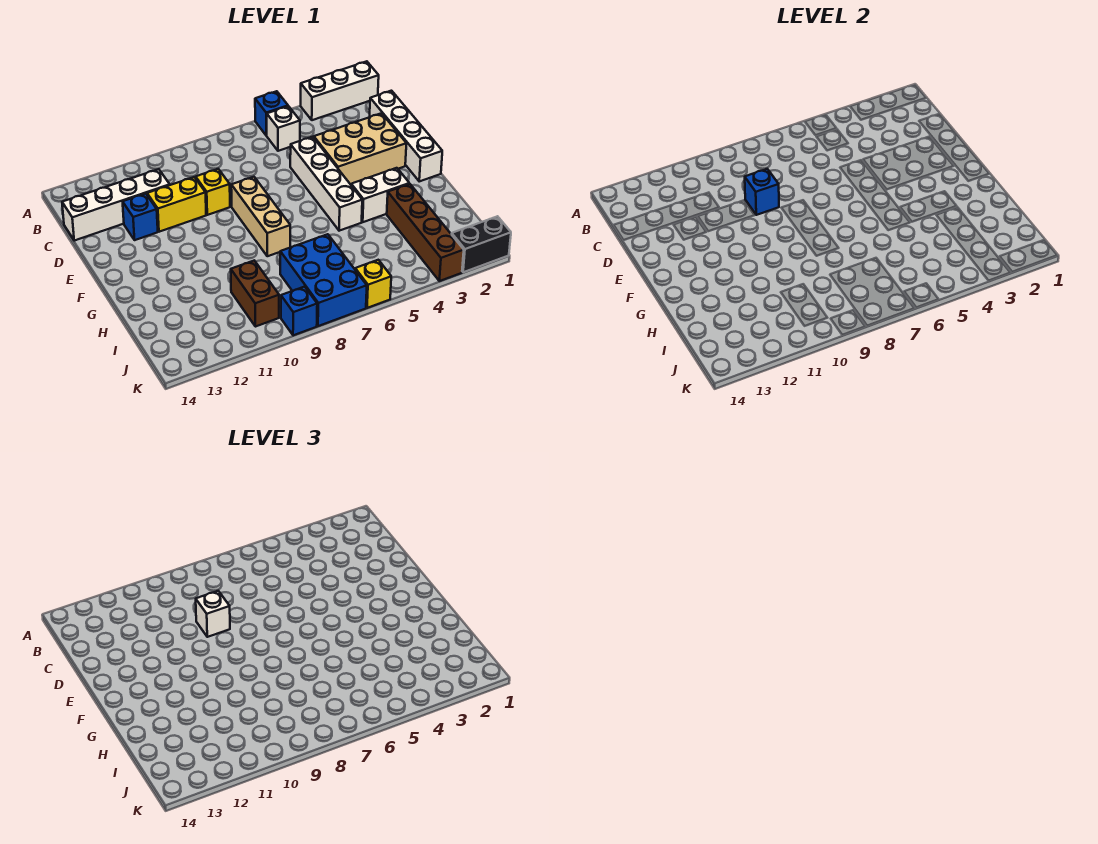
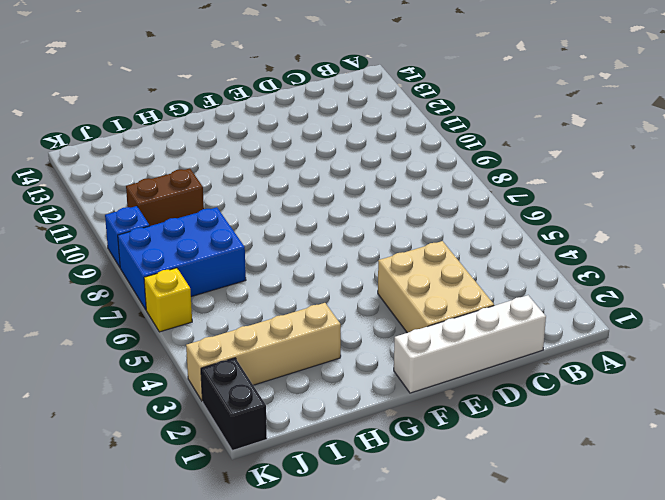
tan 1x4 brick [186,303,341,401] -> brown 1x4 brick [387,184,464,281]
none -> white 1x3 brick [301,61,379,120]
none -> blue 1x1 brick [255,91,288,135]
none -> white 1x1 brick [266,106,300,151]

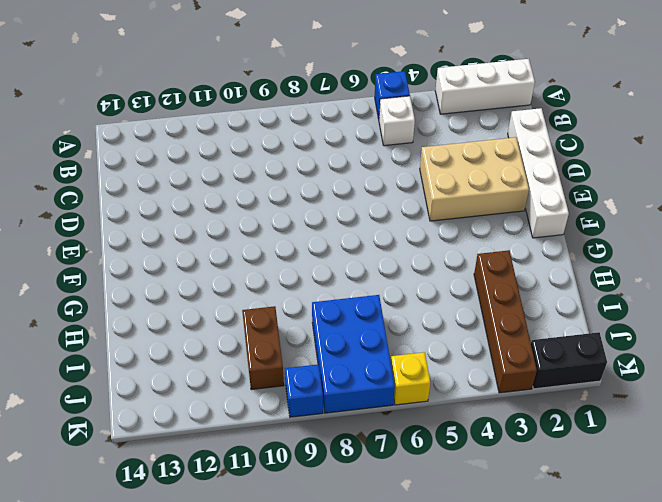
none -> white 1x4 brick [62,169,170,241]
none -> white 1x4 brick [290,137,362,231]
none -> yellow 1x1 brick [196,169,230,215]

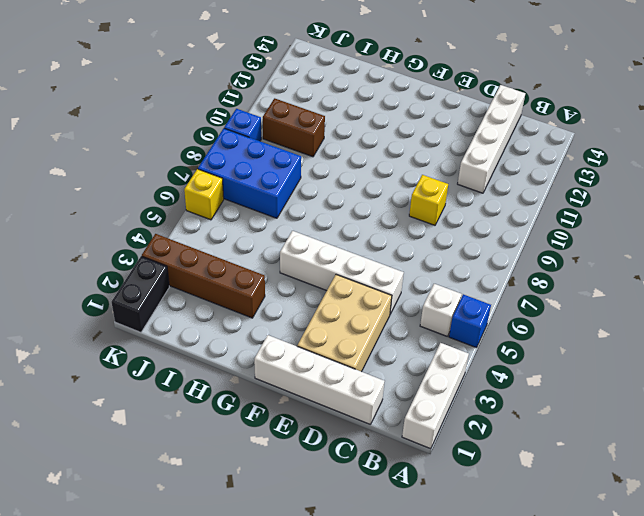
none -> yellow 1x2 brick [147,177,206,232]
none -> blue 1x1 brick [123,194,158,240]
none -> tan 1x3 brick [231,177,290,256]

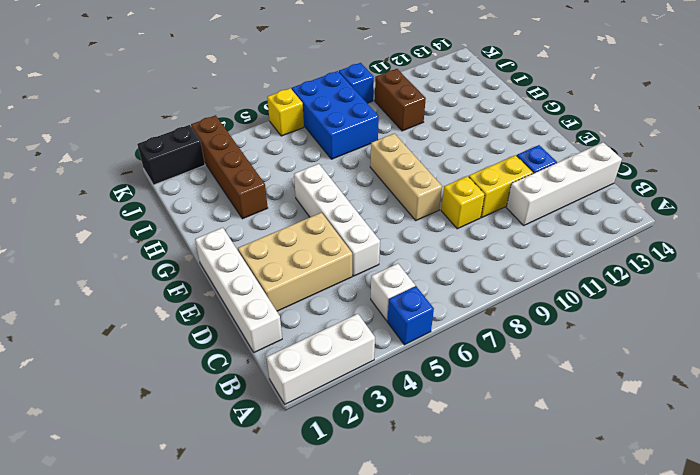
none -> white 1x2 brick [351,168,409,222]
none -> blue 1x1 brick [745,169,779,215]
none -> white 1x1 brick [196,591,230,637]

